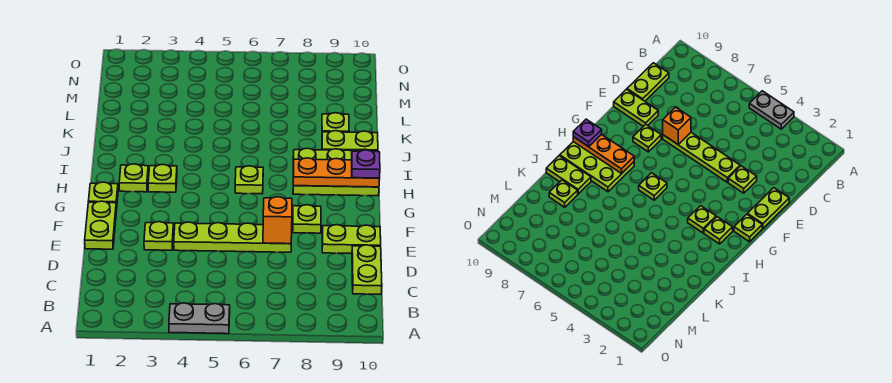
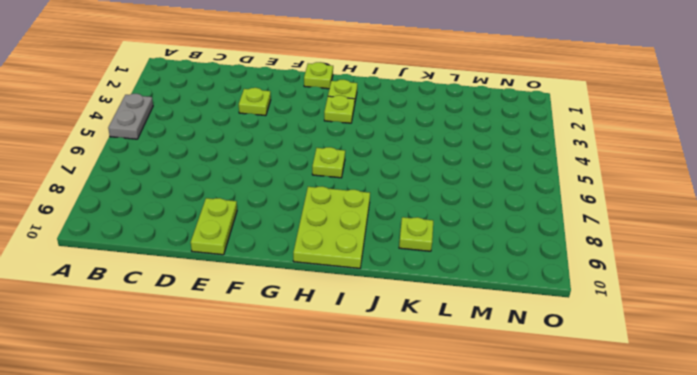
none -> lime 1x2 plate [352,245,382,294]
none -> lime 1x2 plate [85,201,116,249]
none -> lime 1x4 plate [174,222,291,252]

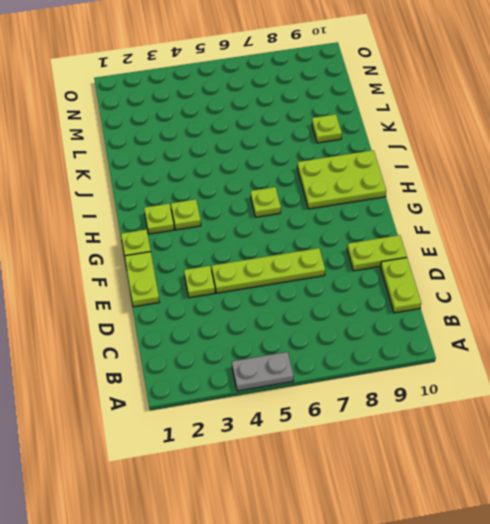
none -> lime 1x1 plate [293,205,321,233]
none -> lime 1x2 plate [322,131,378,151]
none -> orange 1x1 brick [263,197,292,244]

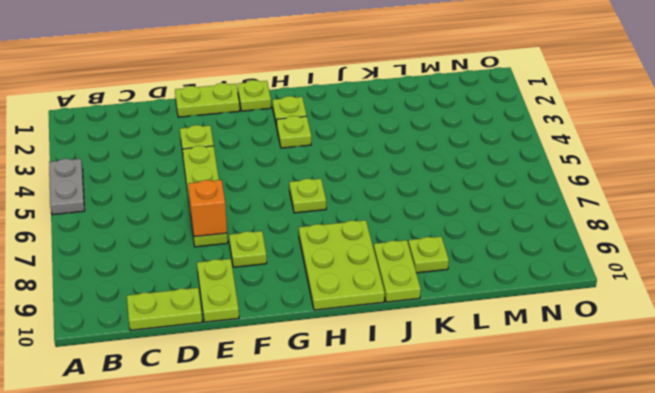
none -> orange 1x3 plate [293,158,380,187]
none -> purple 1x1 plate [352,150,380,178]

